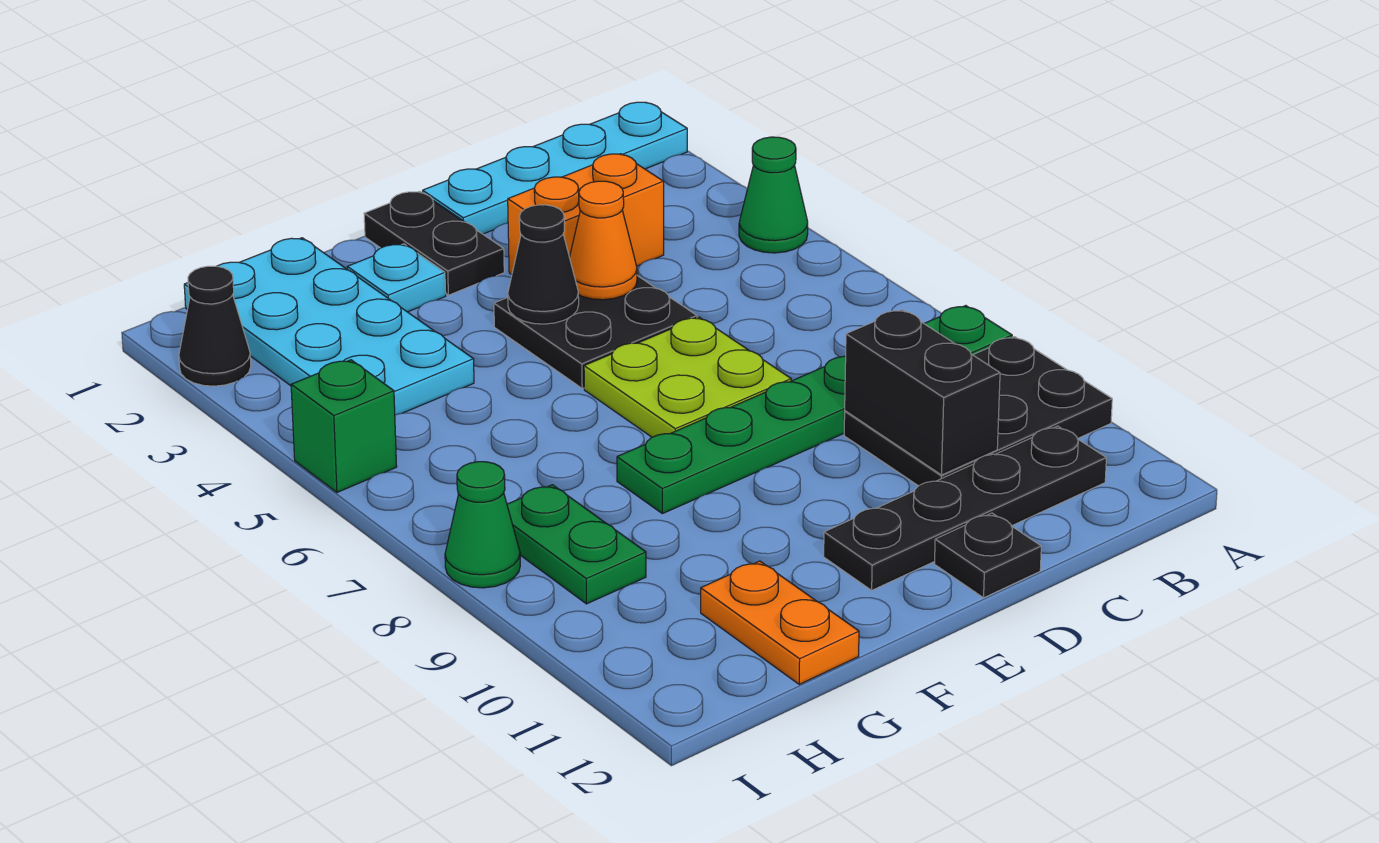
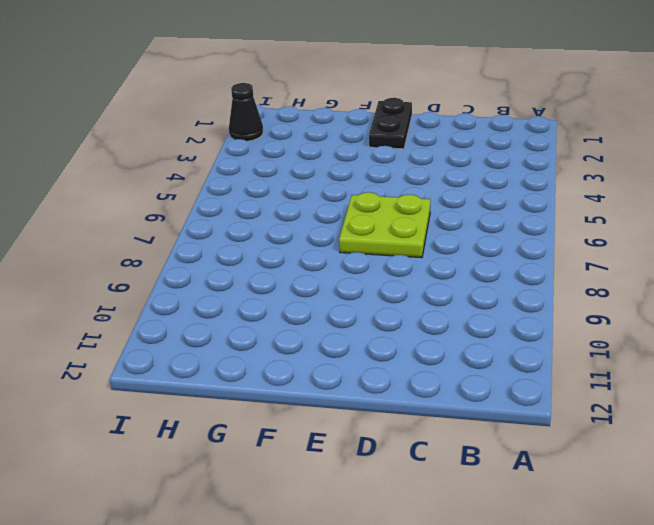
none -> cyan 1x4 plate [423,102,687,234]
none -> green 1x1 cone [739,137,808,253]
none -> green 1x6 plate [617,306,1012,514]

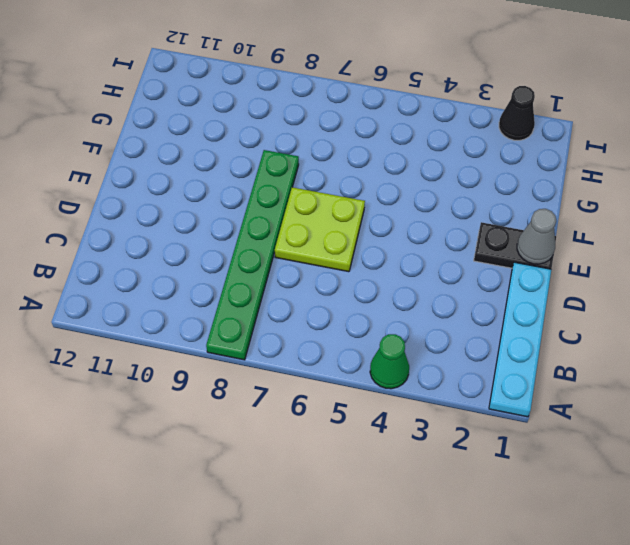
grey 1x1 cone [517,209,556,264] -> none
none -> black 2x3 plate [844,337,1112,486]
none -> black 1x4 plate [824,426,1106,590]
none -> orange 1x2 brick [508,154,664,275]

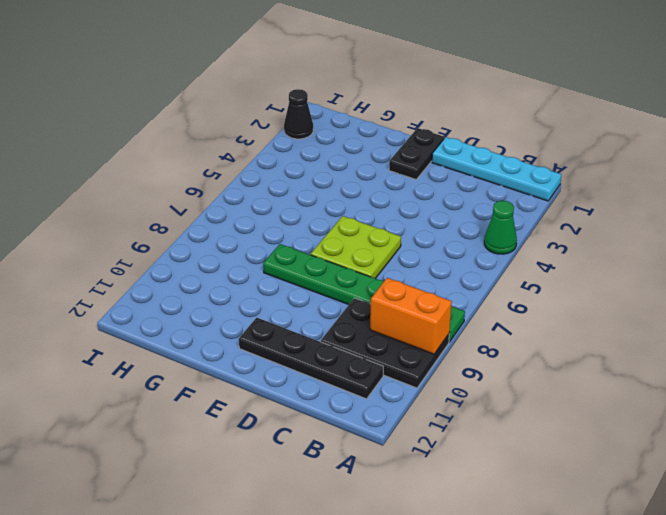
orange 1x2 brick [370,278,452,354] -> orange 1x2 brick moved to [508,154,664,275]
none -> black 2x2 plate [494,276,697,388]
none -> black 1x1 plate [934,513,1041,598]
none -> cyan 1x1 plate [347,244,446,312]

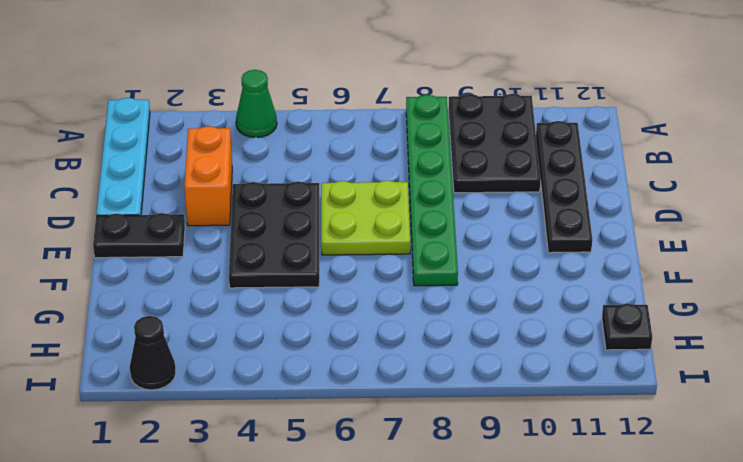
black 2x3 plate [229,181,319,288] -> black 2x2 plate [494,276,697,388]
black 1x1 plate [602,304,652,350] -> black 1x1 plate moved to [934,513,1041,598]
none -> cyan 1x1 plate [347,244,446,312]
none -> cyan 2x4 plate [184,238,474,415]
none -> orange 1x2 plate [701,561,859,684]

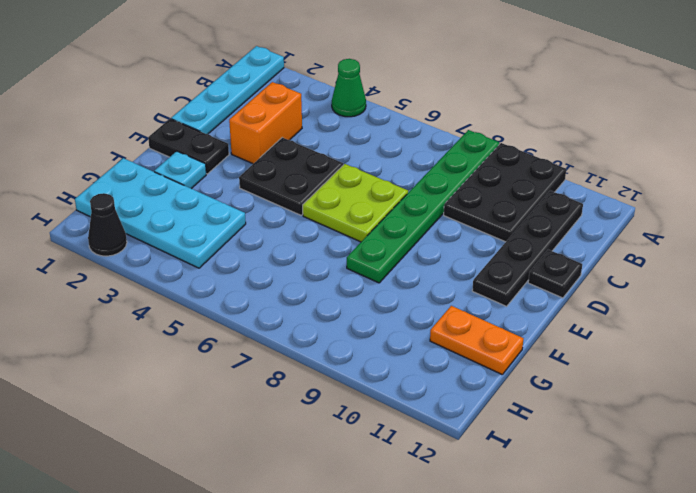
none -> green 1x2 plate [507,485,646,604]
none -> green 1x1 brick [291,360,397,492]
none -> green 1x1 cone [445,462,520,588]

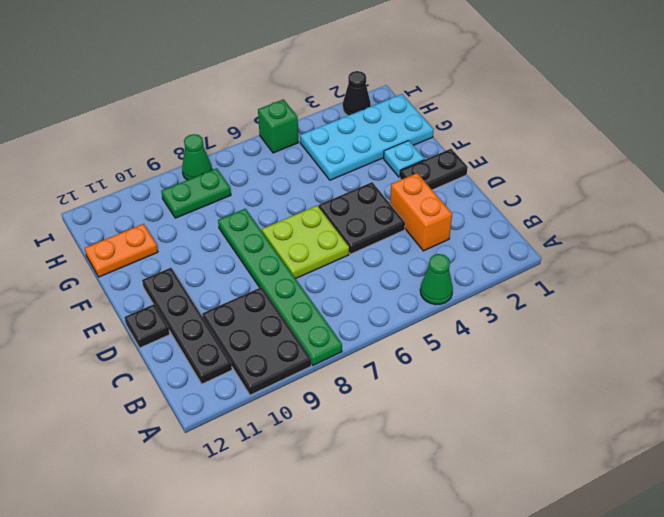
none -> cyan 1x4 plate [423,102,687,234]
none -> black 1x2 brick [845,310,1000,475]
none -> orange 1x1 cone [570,181,637,300]

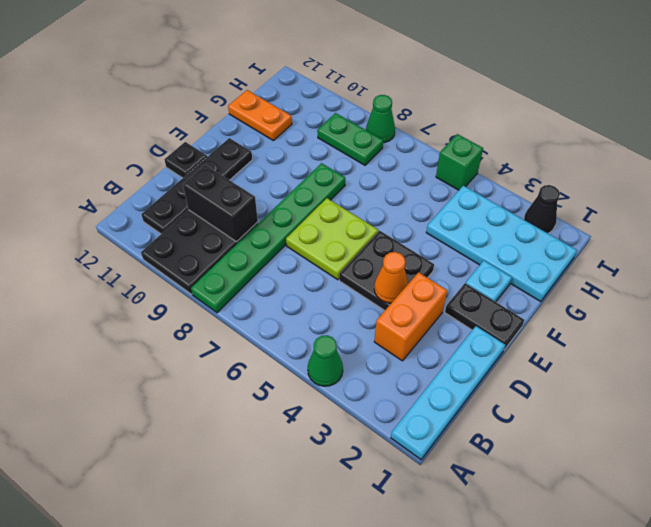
none -> black 1x1 cone [508,205,579,324]

